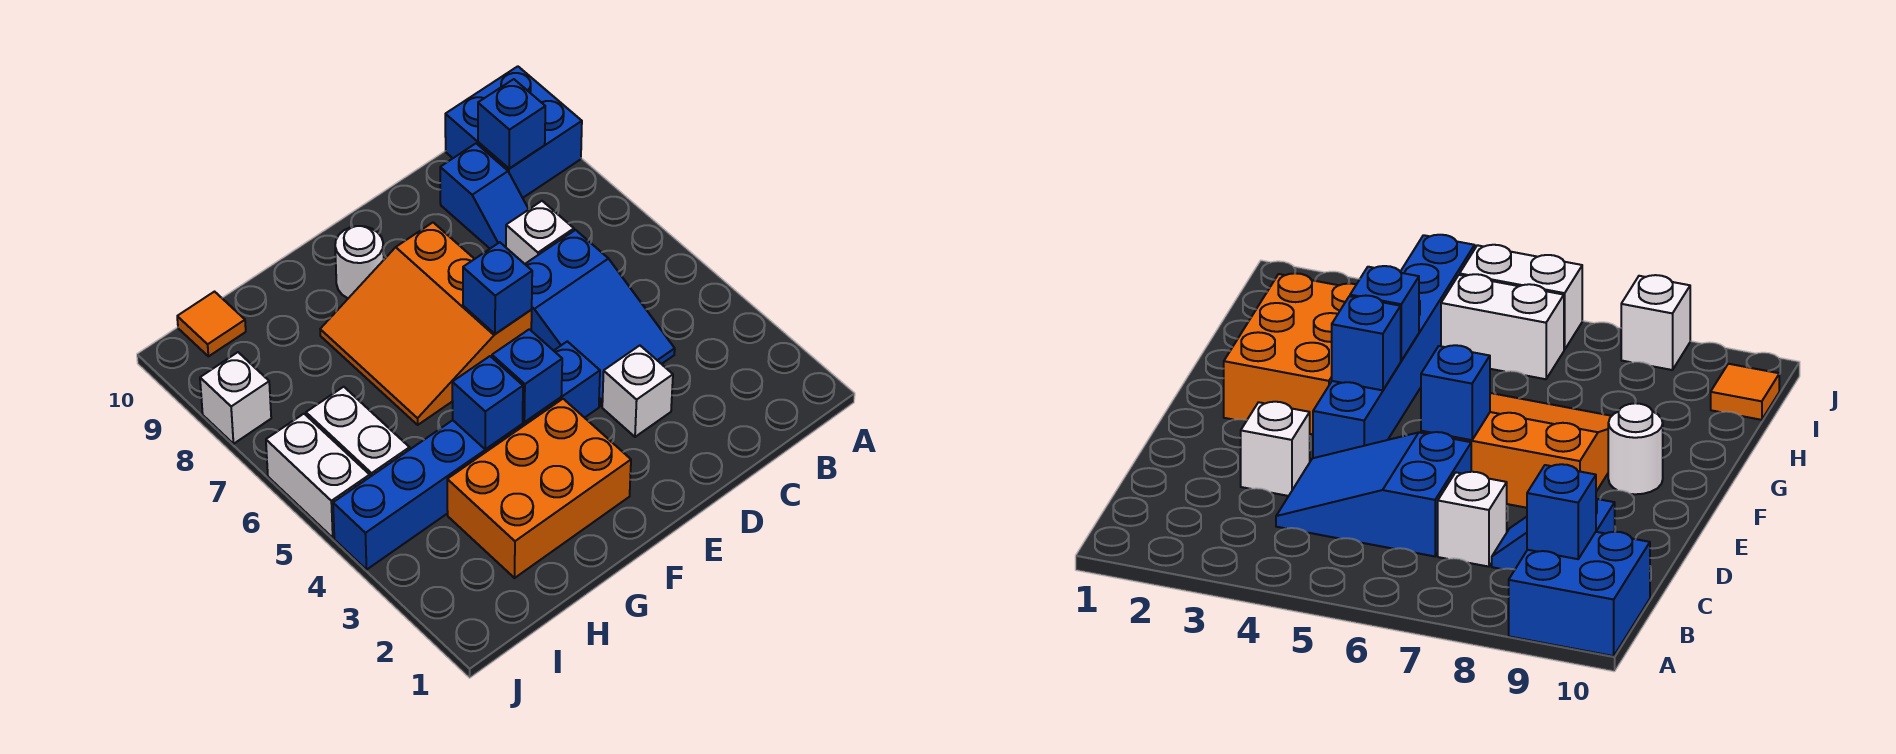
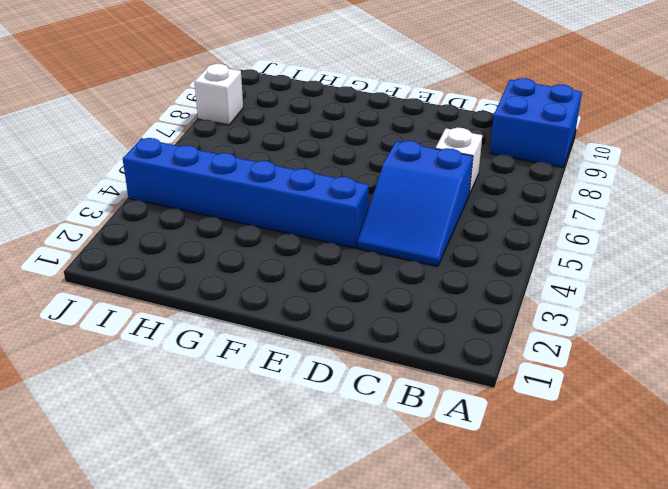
none -> blue 1x2 slope [440,144,529,248]
none -> white 1x1 brick [602,346,673,437]
none -> orange 3x3 slope [320,223,532,425]

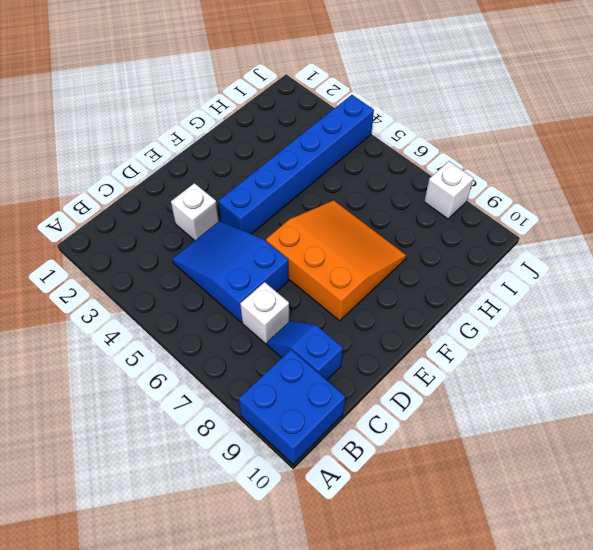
none -> orange 2x3 brick [447,399,631,578]
none -> white 1x1 round brick [335,226,384,298]
none -> white 1x2 brick [306,387,410,477]

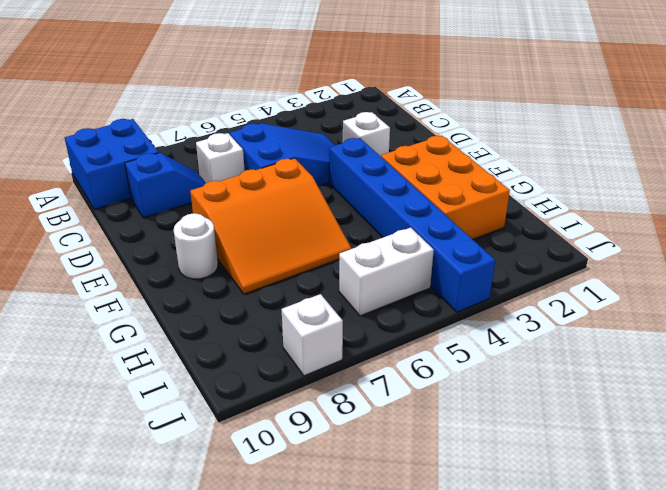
none -> orange 1x1 tile [177,292,246,356]
none -> white 1x2 brick [266,414,370,538]
none -> blue 1x1 brick [478,79,545,169]

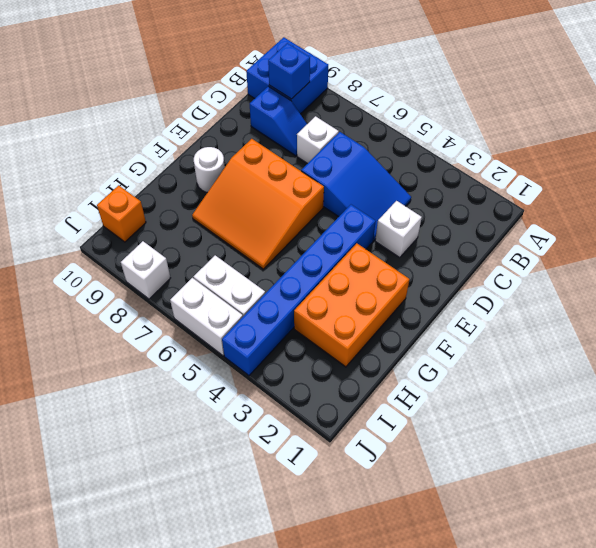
orange 1x1 brick [97,185,146,242] -> orange 1x1 tile [177,292,246,356]
none -> blue 1x1 brick [463,242,532,334]
none -> blue 1x1 brick [492,329,562,422]
none -> blue 1x1 brick [452,356,523,449]

